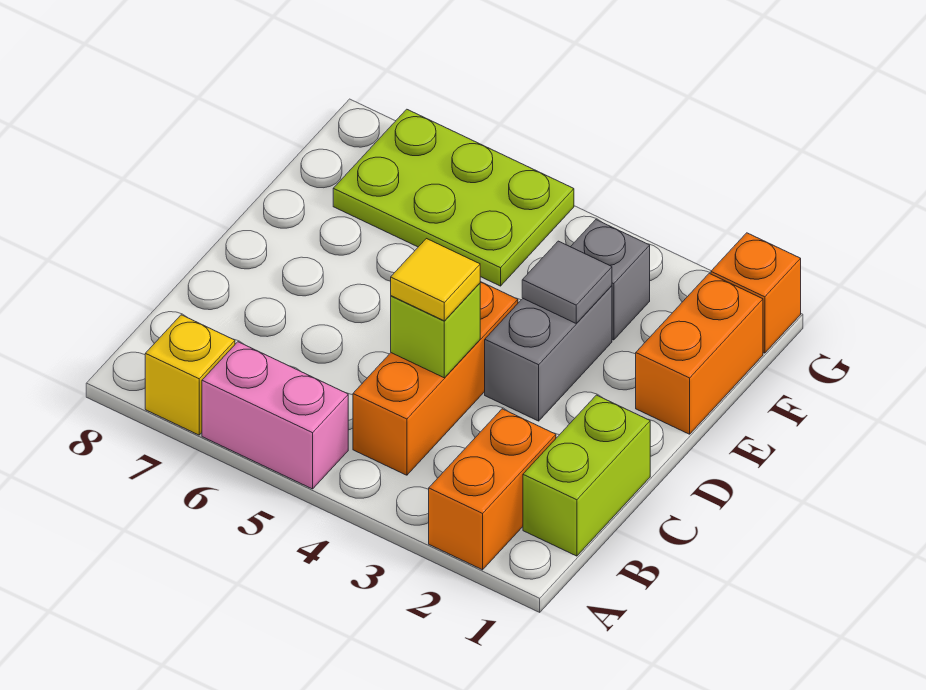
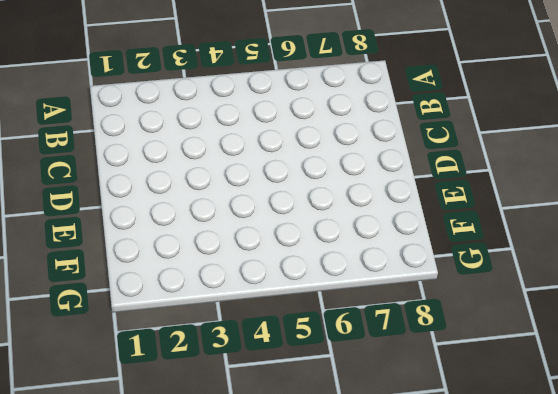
none -> orange 1x2 brick [429,409,556,570]
none -> pink 1x2 brick [202,342,348,489]
none -> yellow 1x1 brick [145,315,235,435]

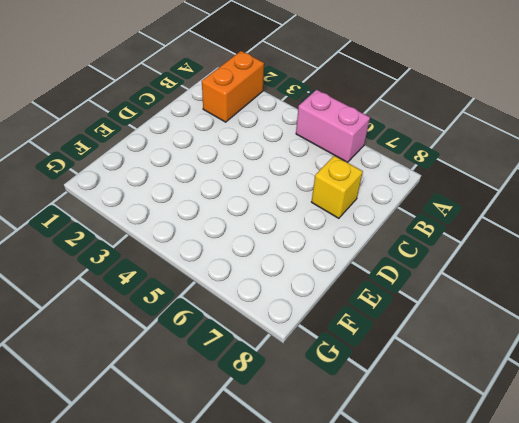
yellow 1x1 brick [312,156,363,218] -> yellow 1x1 brick moved to [145,315,235,435]
none -> lime 1x2 brick [523,395,650,556]
none -> orange 1x3 brick [353,282,518,475]
none -> grey 1x2 brick [485,286,612,421]

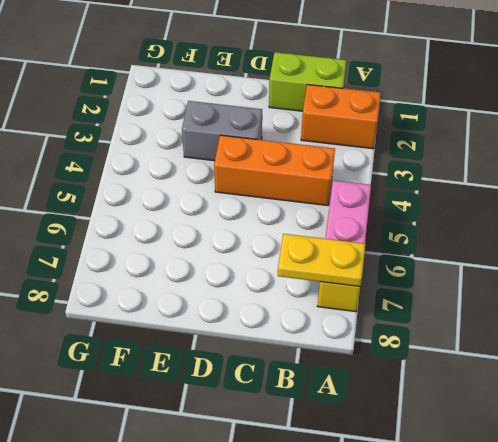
yellow 1x2 plate [278,234,365,287] -> none
none -> orange 1x2 brick [636,273,763,434]
none -> grey 1x1 brick [571,220,650,340]
none -> lime 2x3 plate [333,109,574,286]

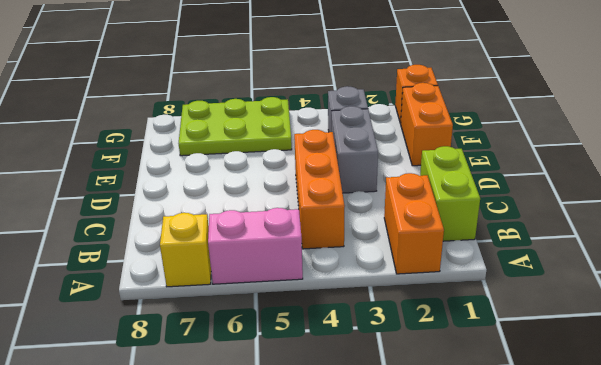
none -> lime 1x1 brick [391,283,480,378]
none -> grey 1x1 tile [522,241,612,324]
none -> yellow 1x1 tile [391,239,480,321]

